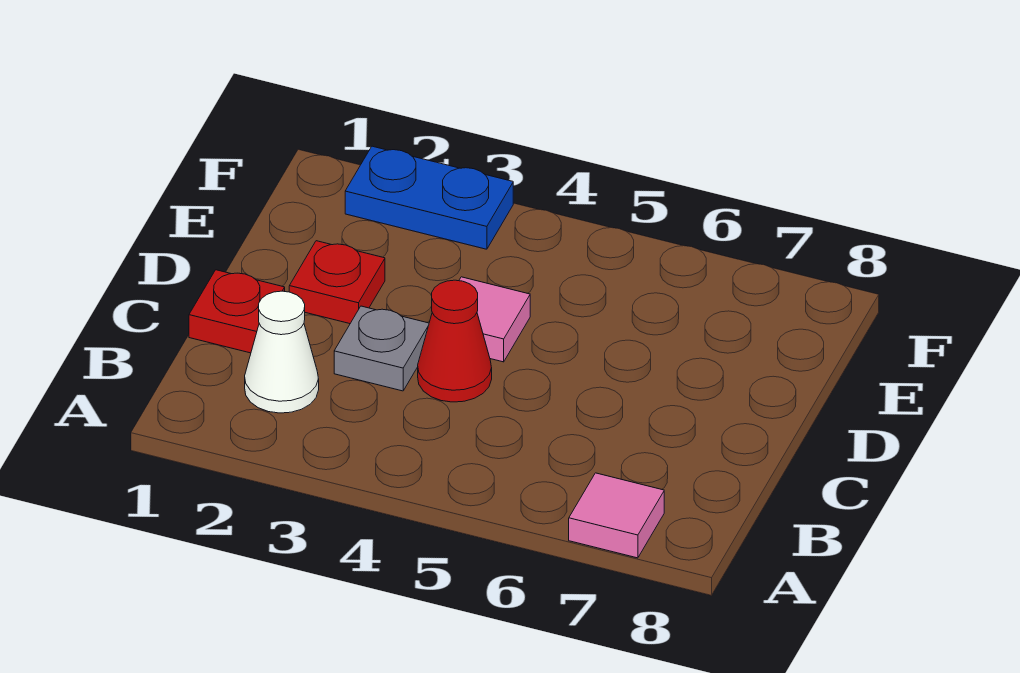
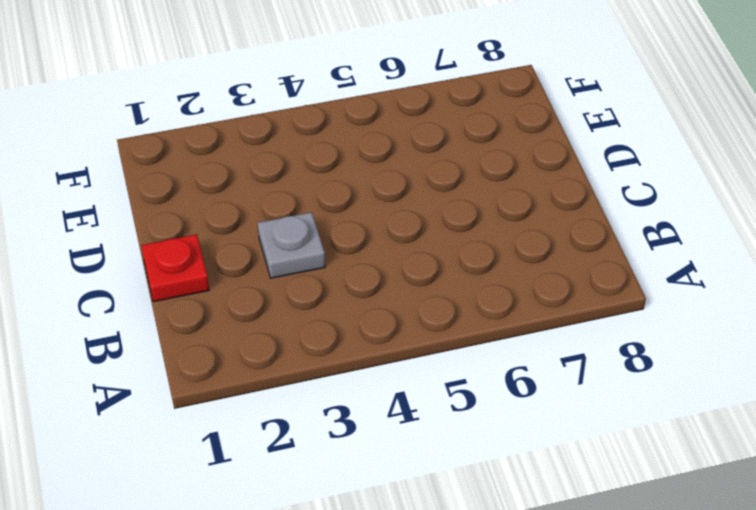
none -> pink 1x1 tile [569,473,664,558]
none -> white 1x1 cone [245,291,319,413]

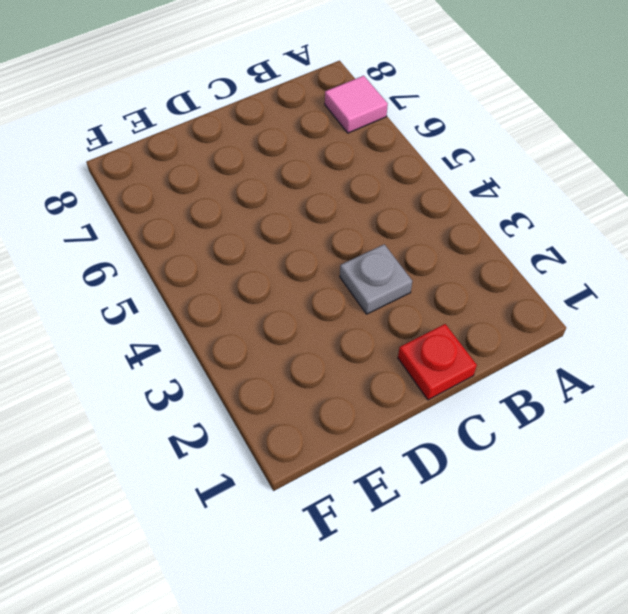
none -> white 1x1 cone [245,291,319,413]
none -> red 1x1 cone [418,280,492,402]

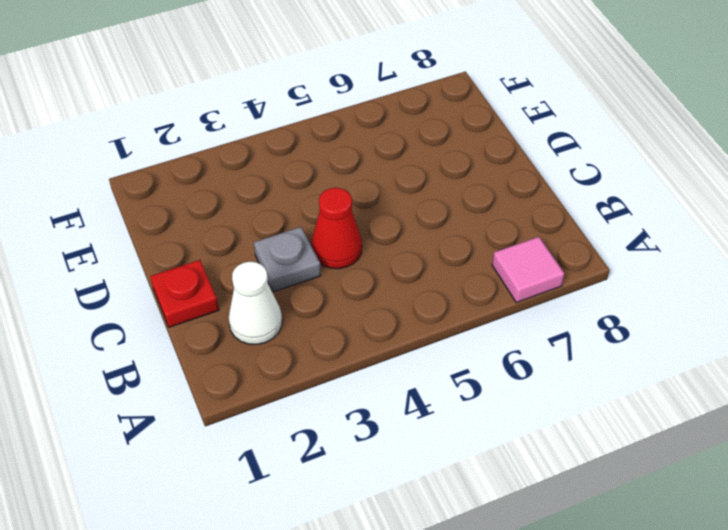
none -> red 1x1 plate [289,241,385,324]
none -> pink 1x1 tile [459,277,530,362]

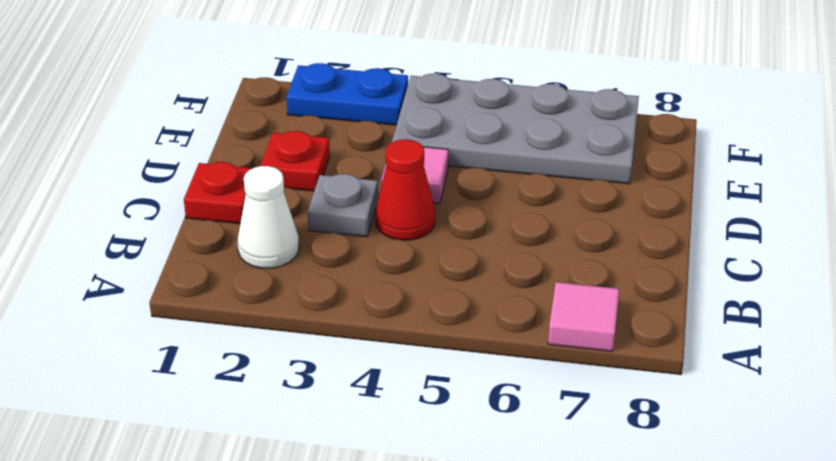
grey 2x4 plate [392,74,639,184] -> none

